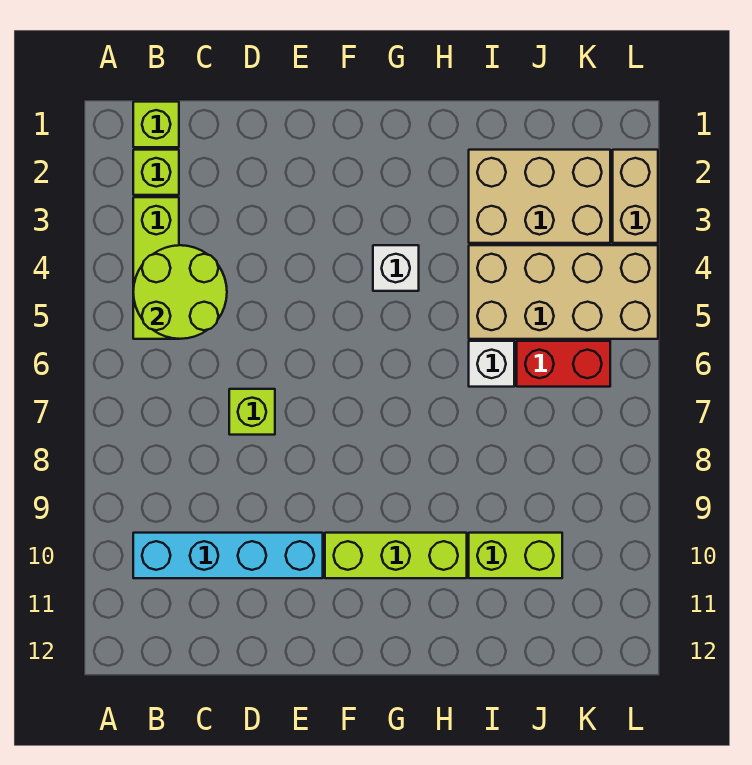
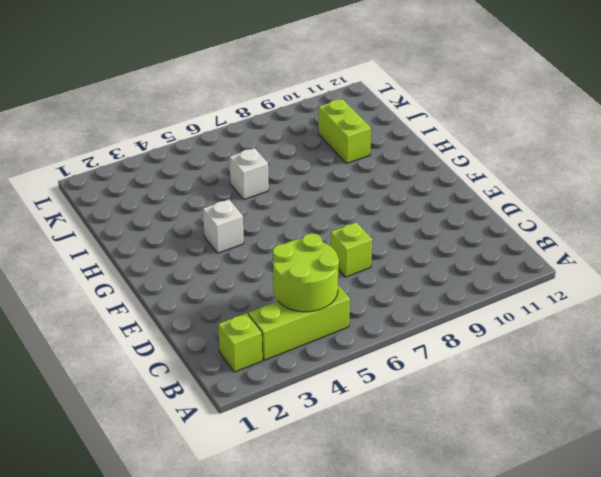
none -> lime 1x1 brick [133,102,179,147]
none -> cyan 1x4 brick [133,533,323,578]
none -> lime 1x3 brick [325,533,467,578]

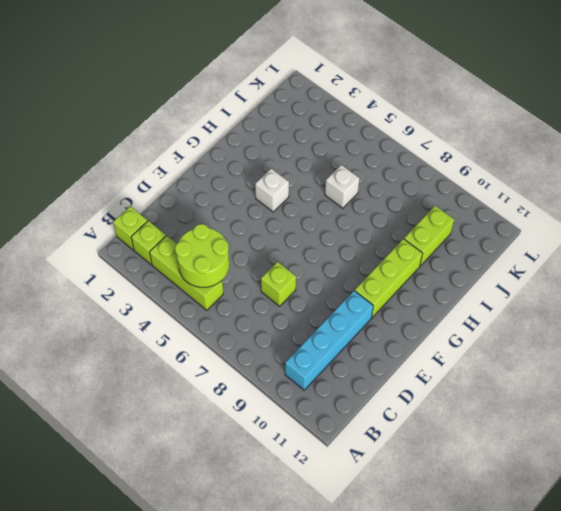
none -> tan 2x3 brick [469,150,610,243]
none -> tan 2x4 brick [469,245,658,339]
none -> red 1x2 brick [517,341,610,387]

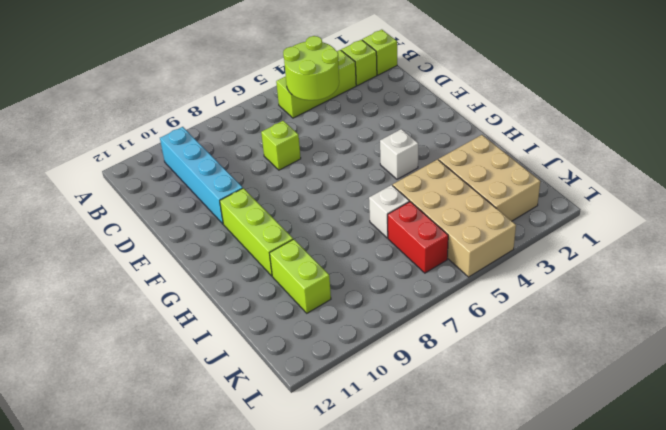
none -> tan 1x2 brick [613,150,658,243]

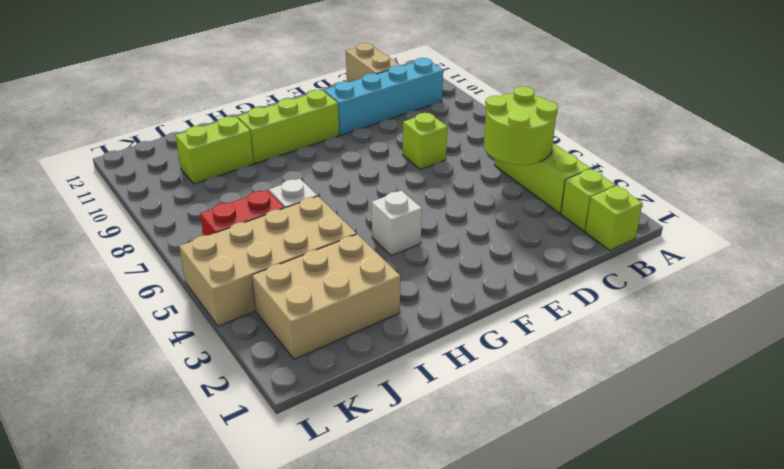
tan 1x2 brick [346,43,401,82] -> tan 1x2 brick moved to [613,150,658,243]

